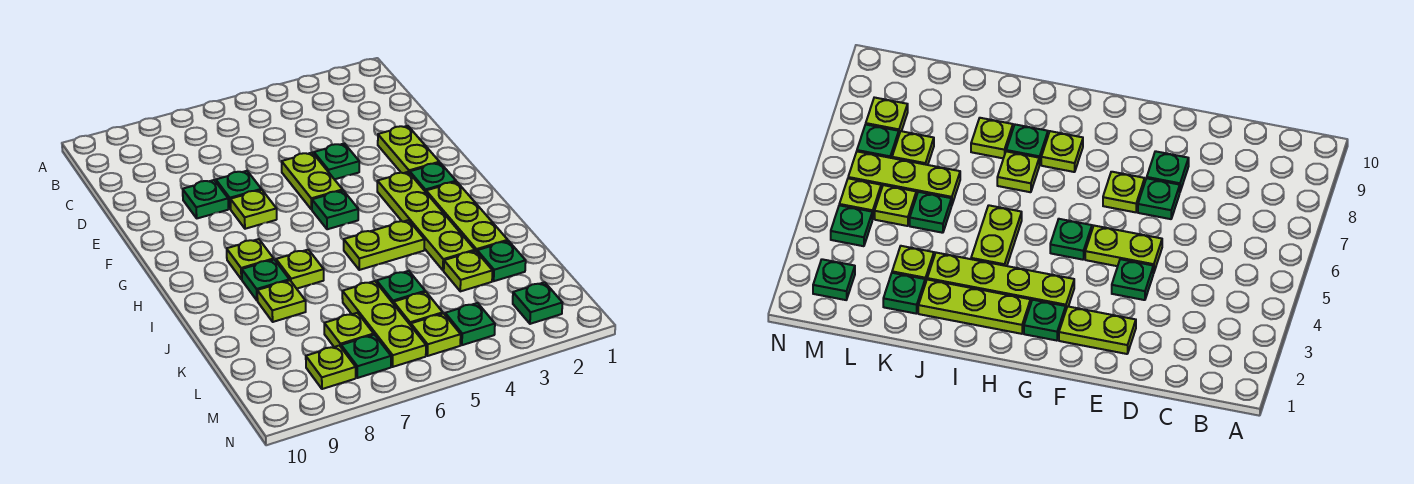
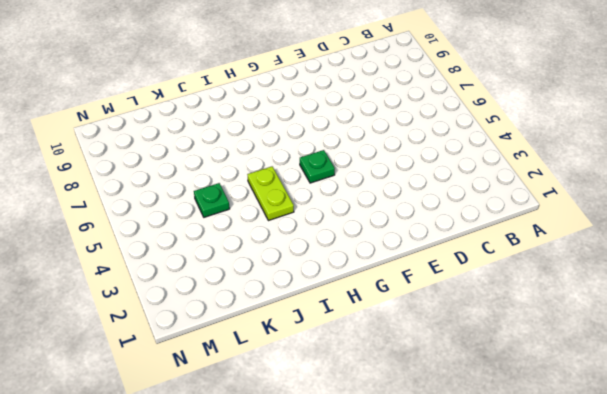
none -> lime 1x2 plate [378,126,439,173]
none -> green 1x1 plate [314,143,359,179]
none -> lime 1x2 plate [282,153,343,210]

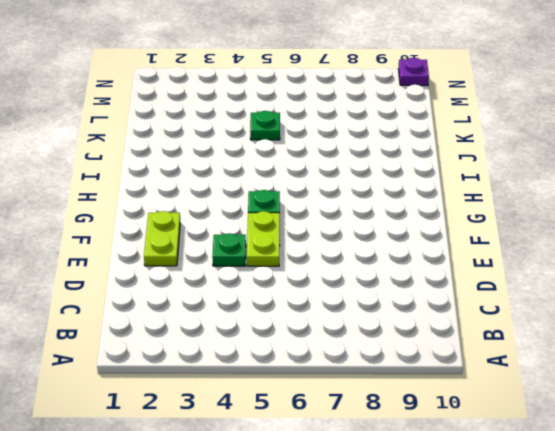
purple 1x1 plate [398,58,429,86] -> none
none -> green 1x1 plate [216,171,261,209]
none -> green 1x1 plate [183,180,228,218]
none -> lime 1x1 plate [230,190,277,229]

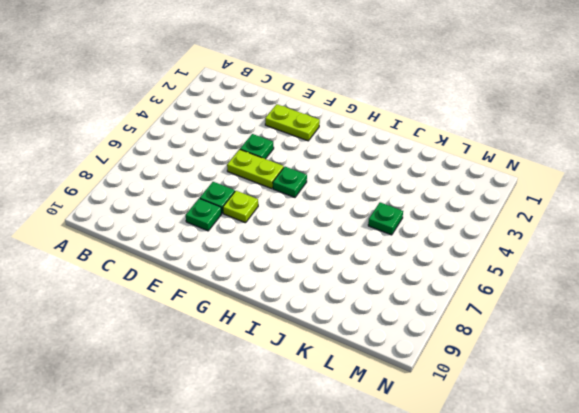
none -> green 1x1 plate [410,163,456,192]
none -> lime 1x4 plate [377,172,475,271]
none -> lime 1x3 plate [426,182,508,252]

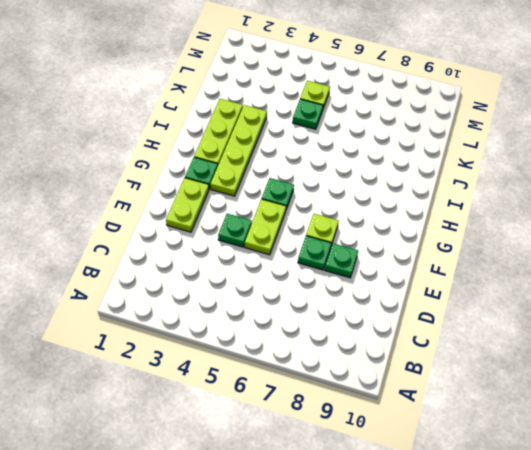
none -> lime 1x1 plate [227,239,274,279]
none -> lime 1x2 plate [344,220,425,270]
none -> lime 1x1 plate [276,250,324,289]

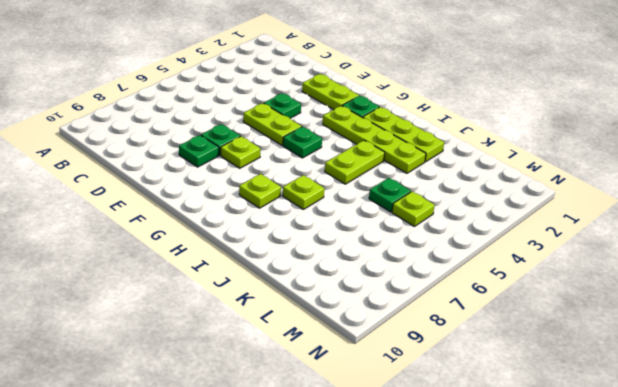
none -> green 1x1 plate [242,260,289,300]
none -> lime 1x1 plate [257,280,306,322]
none -> green 1x1 plate [477,241,526,281]

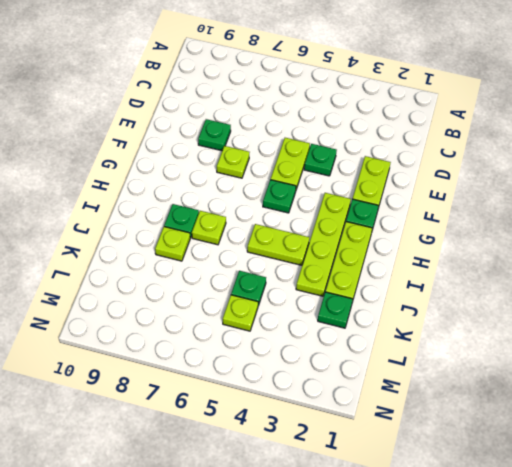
none -> green 1x1 plate [216,171,261,209]
none -> lime 1x1 plate [227,239,274,279]
none -> lime 1x1 plate [444,251,492,291]

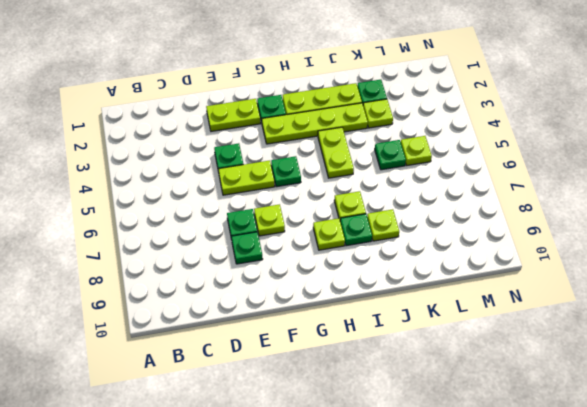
none -> lime 1x3 plate [342,281,426,367]
none -> lime 1x1 plate [324,313,374,347]
none -> green 1x1 plate [513,282,562,324]

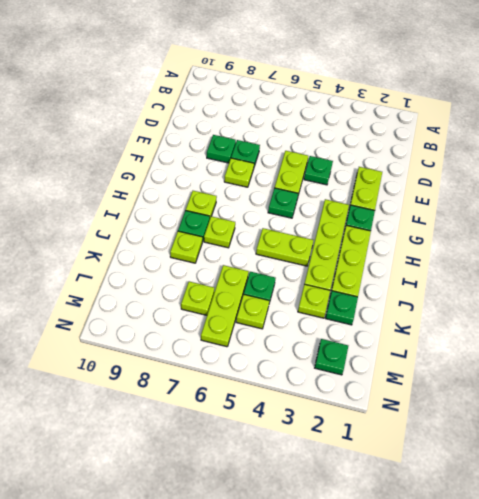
none -> green 1x1 plate [445,303,495,345]
none -> lime 1x1 plate [411,313,461,356]
none -> green 1x1 plate [341,335,391,378]

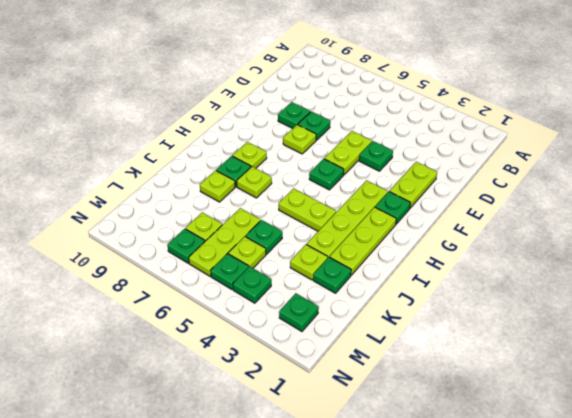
green 1x1 plate [210,254,249,289] -> lime 1x1 plate [411,313,461,356]
none -> lime 1x1 plate [306,346,356,389]

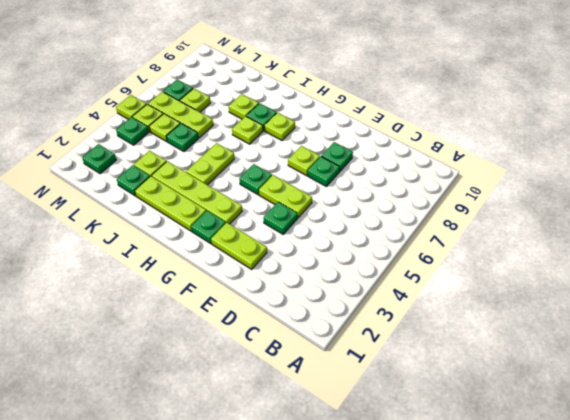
lime 1x1 plate [116,95,147,119] -> lime 1x1 plate moved to [306,346,356,389]

